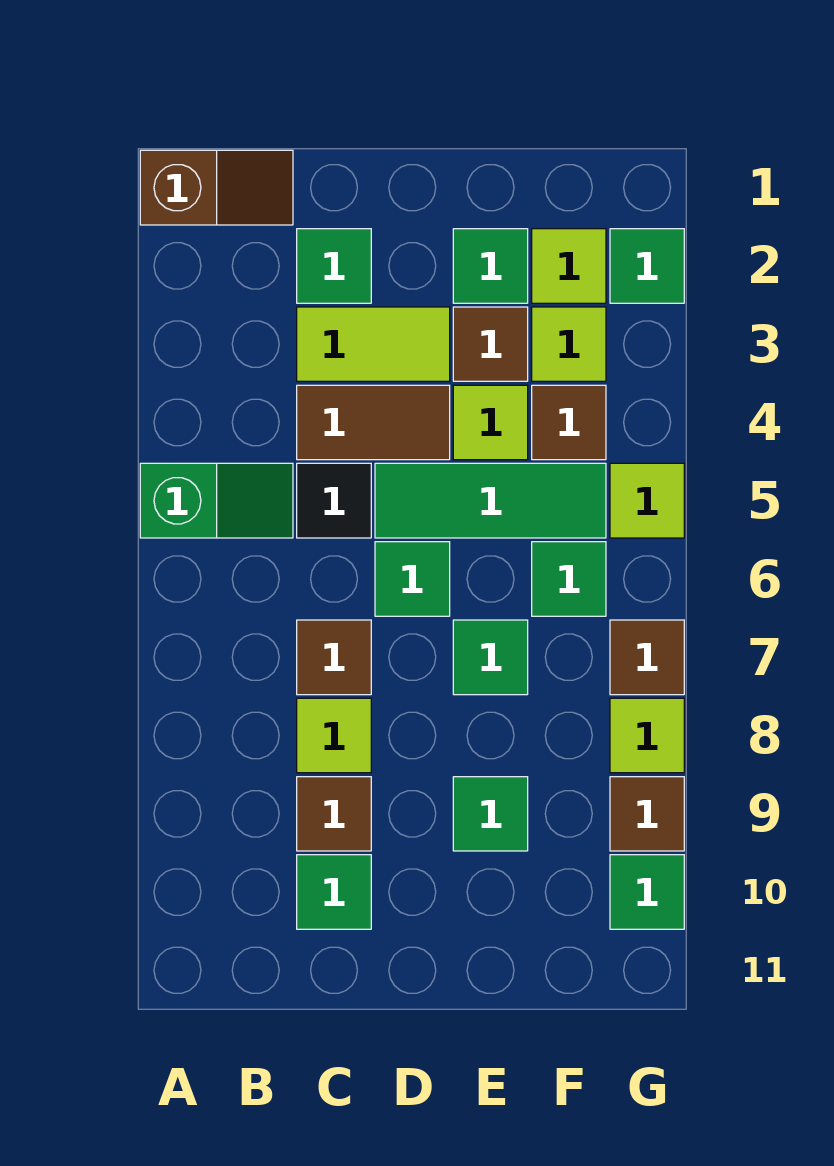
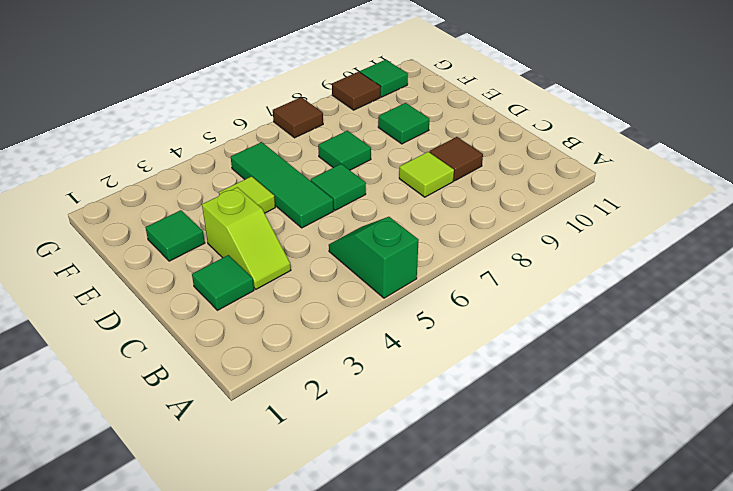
lime 1x2 slope [202,187,291,289] -> lime 1x2 tile [297,307,450,381]
none -> brown 1x2 slope [140,150,293,225]
none -> brown 1x2 tile [297,385,450,460]
none -> black 1x1 tile [297,463,371,538]

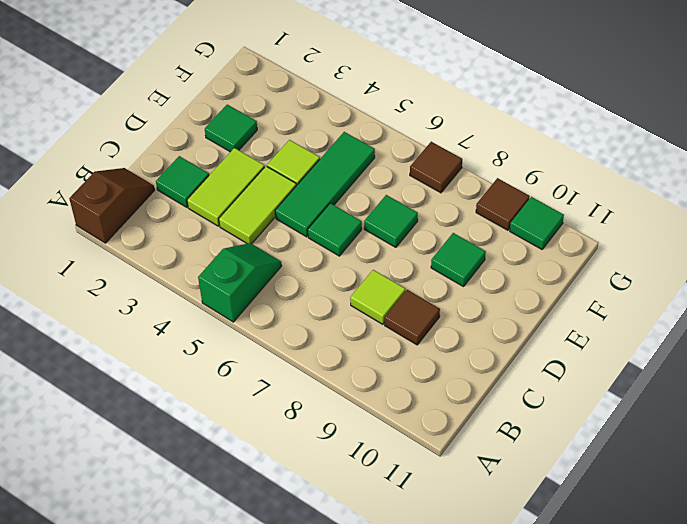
lime 1x2 tile [219,166,296,244] -> brown 1x2 tile [297,385,450,460]
none -> black 1x1 tile [297,463,371,538]
none -> brown 1x1 tile [297,620,371,695]
none -> green 1x1 tile [297,855,371,929]

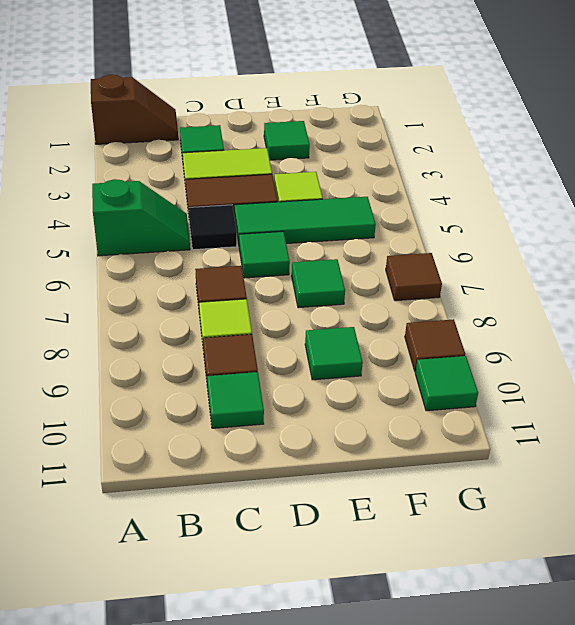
none -> brown 1x1 tile [453,307,528,381]
none -> lime 1x1 tile [532,229,606,303]
none -> lime 1x1 tile [532,307,606,381]

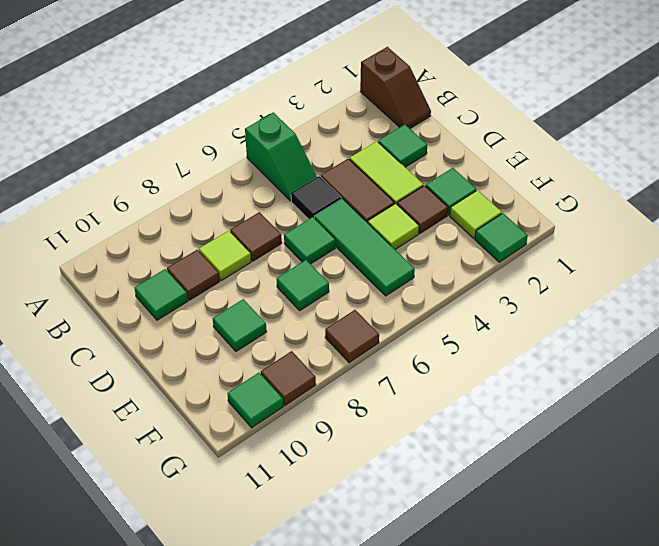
none -> lime 1x1 tile [532,307,606,381]
none -> brown 1x1 tile [532,385,606,460]
none -> green 1x1 tile [532,542,606,616]

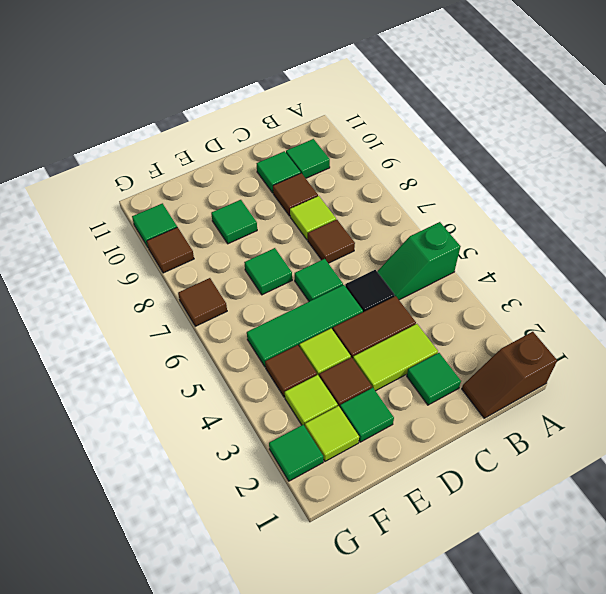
green 1x1 tile [286,139,330,178] -> green 1x1 tile moved to [532,542,606,616]
none -> lime 1x1 tile [610,463,684,538]
none -> lime 1x1 tile [610,698,684,773]

